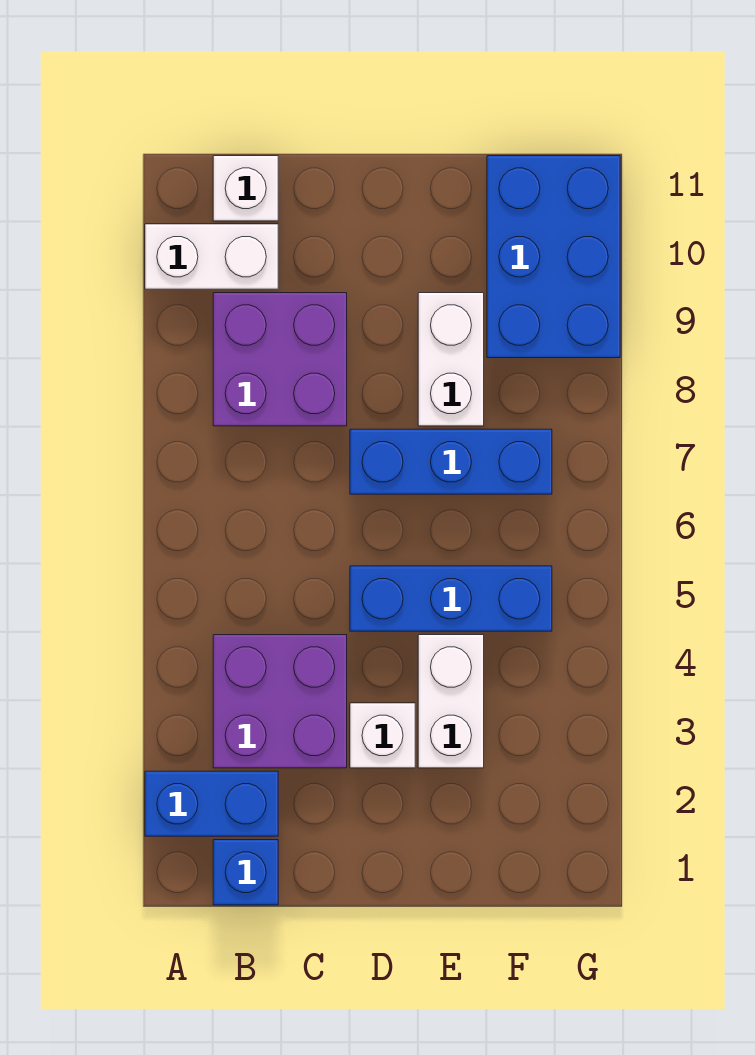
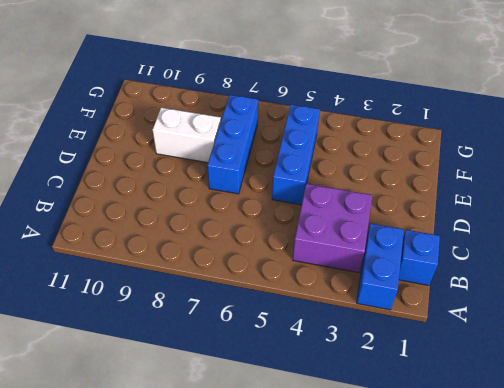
none -> white 1x2 brick [145,224,278,289]
none -> purple 2x2 brick [213,293,347,426]
none -> white 1x1 brick [213,156,278,221]

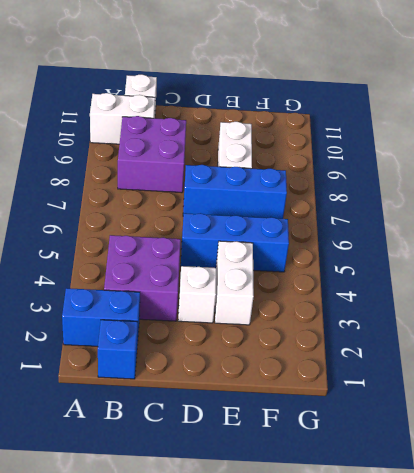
none -> blue 2x3 brick [487,156,620,358]

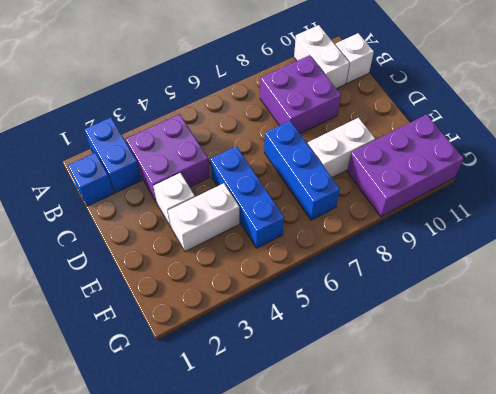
purple 2x3 brick [347,115,464,217] -> blue 2x3 brick [487,156,620,358]

